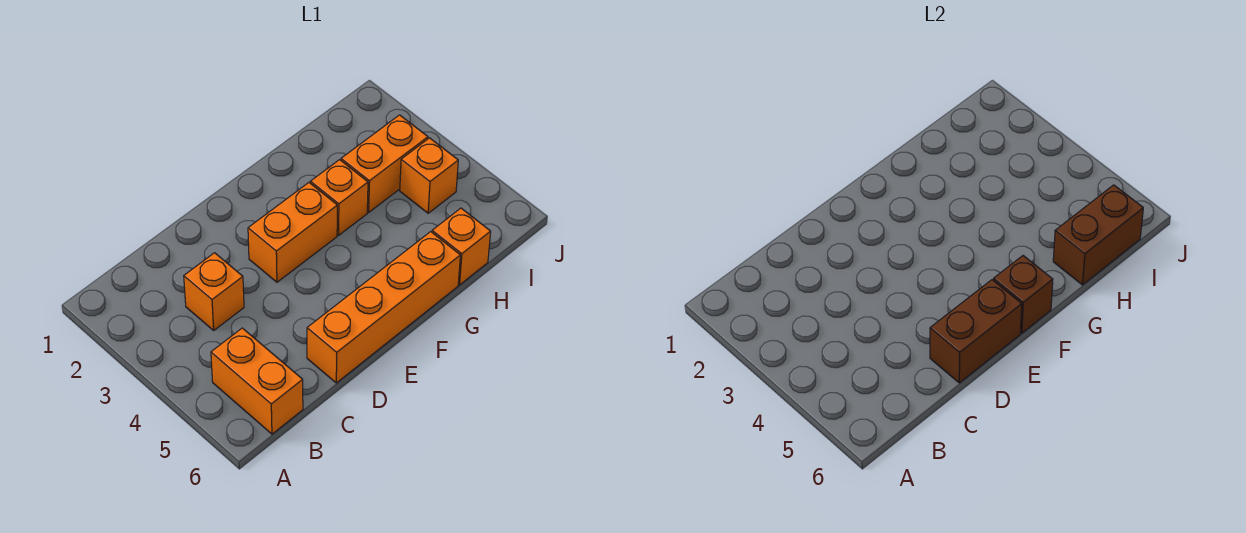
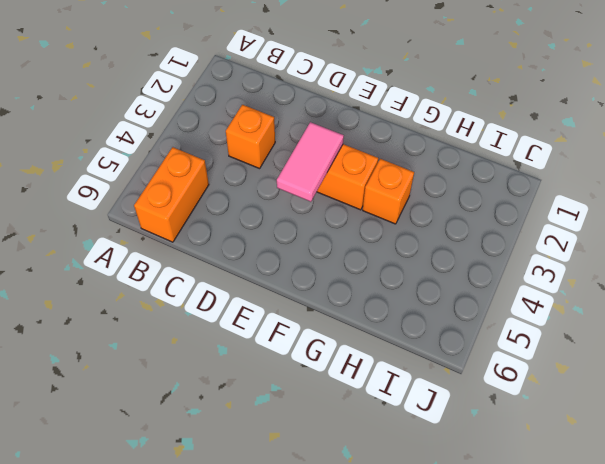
pink 1x2 tile [277,122,344,202] -> none
none -> orange 1x4 brick [307,232,460,383]
none -> orange 1x2 brick [341,115,428,212]

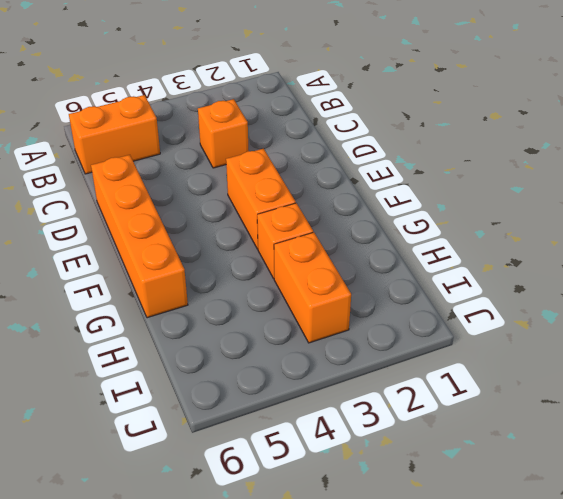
none -> orange 1x1 brick [432,208,491,285]
none -> orange 1x1 brick [400,138,458,213]

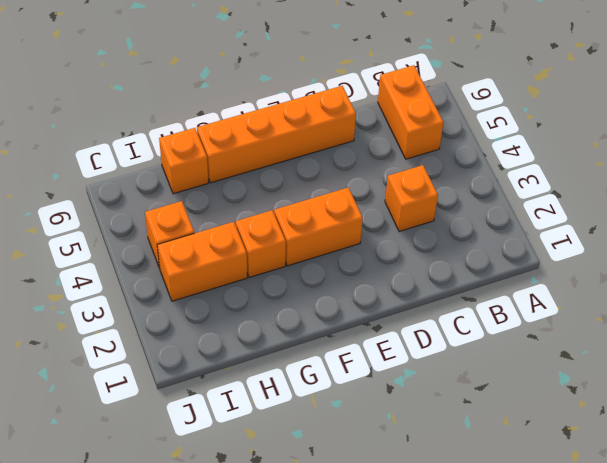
none -> brown 1x2 brick [930,280,1022,383]
none -> brown 1x1 brick [993,256,1053,333]

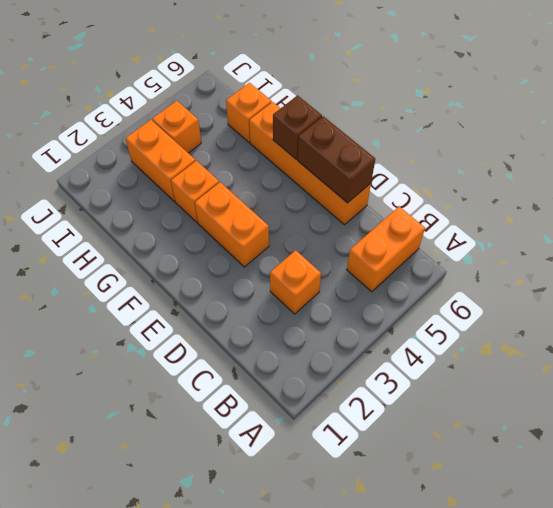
none -> brown 1x2 brick [1053,185,1143,285]

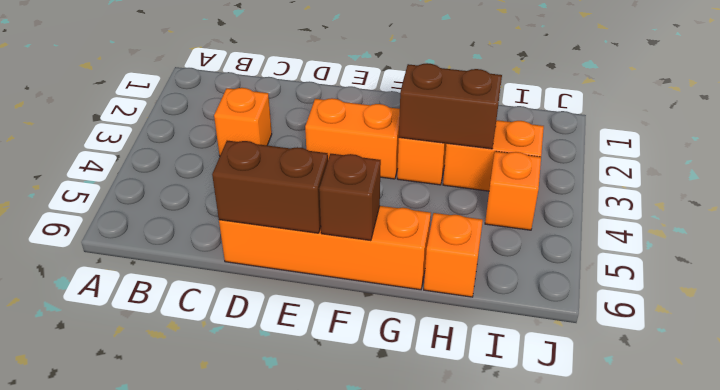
brown 1x2 brick [399,63,502,149] -> brown 1x2 brick moved to [1053,185,1143,285]
none -> orange 1x2 brick [211,328,303,434]

